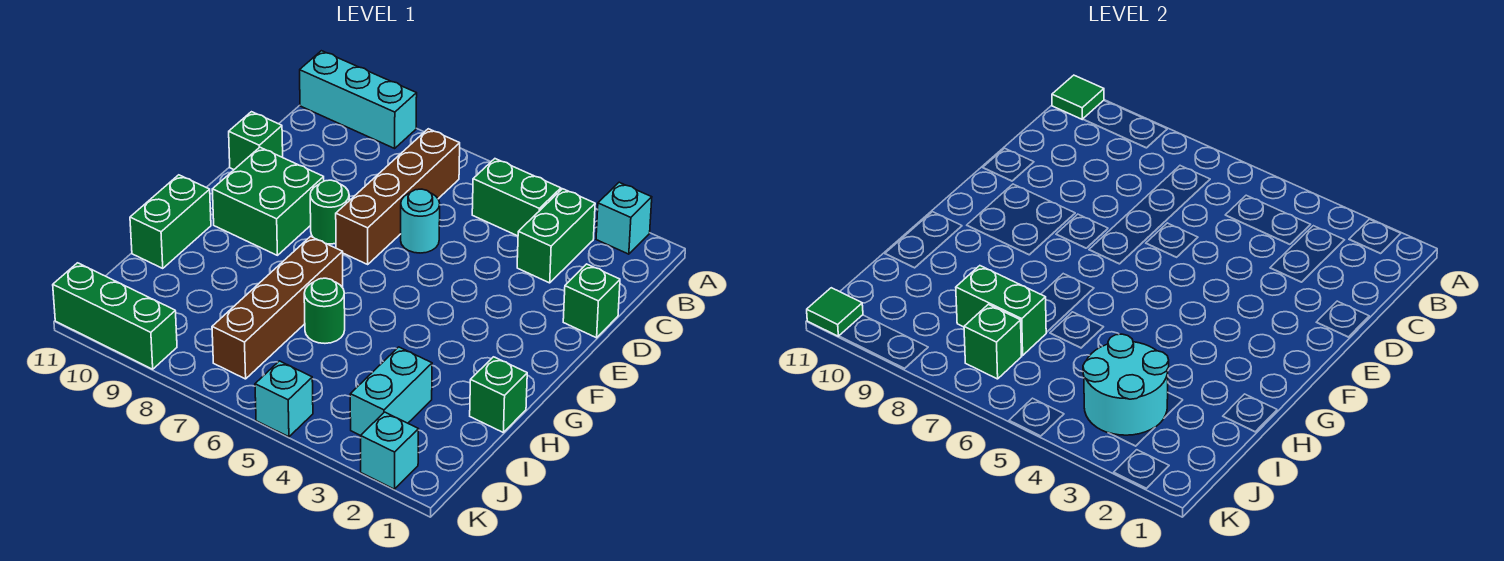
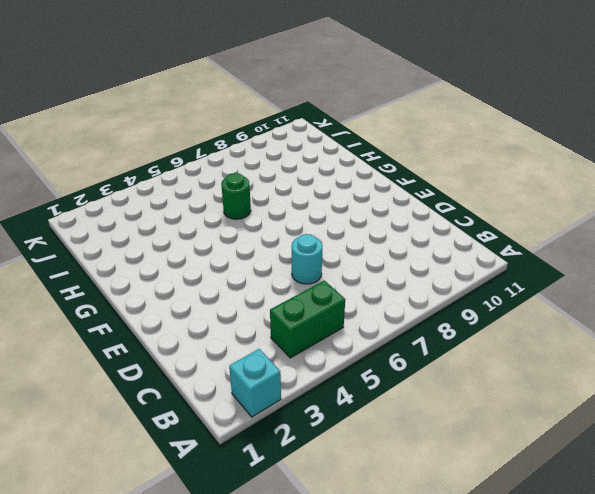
none -> cyan 1x3 brick [300,51,417,148]
none -> green 1x2 brick [517,189,595,283]
none -> brown 1x4 brick [336,129,460,264]

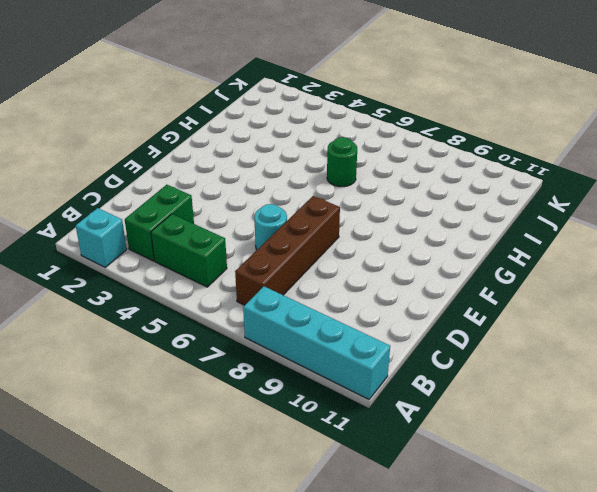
cyan 1x4 brick [243,286,390,399] -> cyan 1x3 brick [300,51,417,148]
none -> green 1x1 brick [563,264,620,338]
none -> green 1x1 brick [229,112,283,170]
none -> green 1x1 round brick [310,180,349,244]

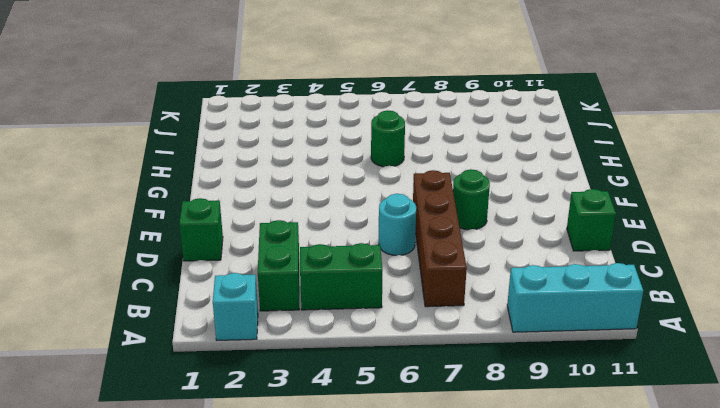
none -> green 2x2 brick [212,147,324,255]
none -> brown 1x4 brick [212,237,343,379]
none -> green 1x2 brick [130,175,211,269]

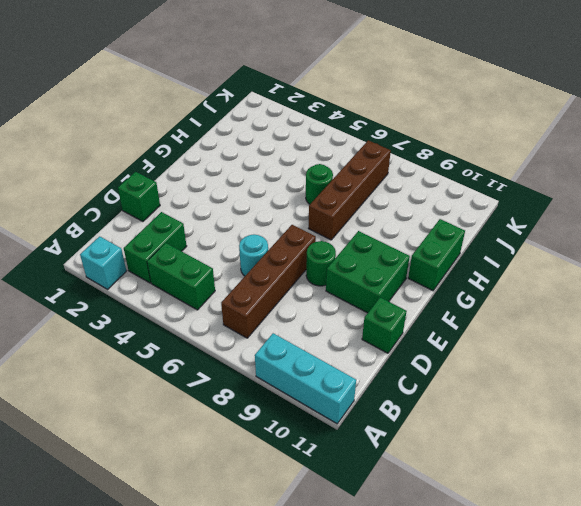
none -> green 1x1 brick [470,357,527,432]
none -> cyan 1x2 brick [350,347,432,436]
none -> cyan 1x1 brick [361,412,419,489]

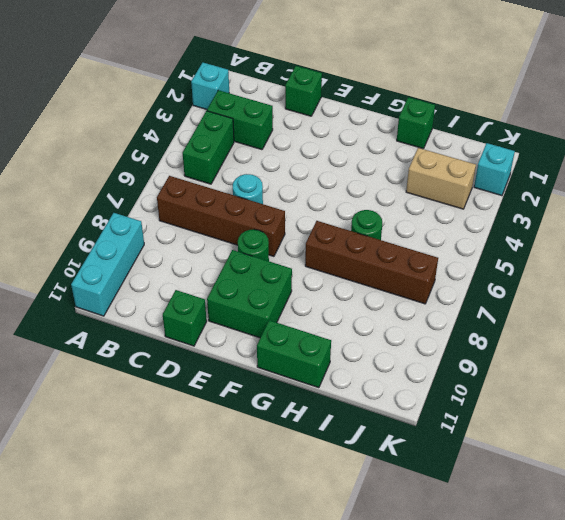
tan 1x2 brick [406,148,476,209] -> cyan 1x2 brick [350,347,432,436]
none -> cyan 1x1 brick [255,361,313,437]
none -> green 1x3 brick [53,263,177,369]
none -> green 1x1 tile [1052,75,1104,119]

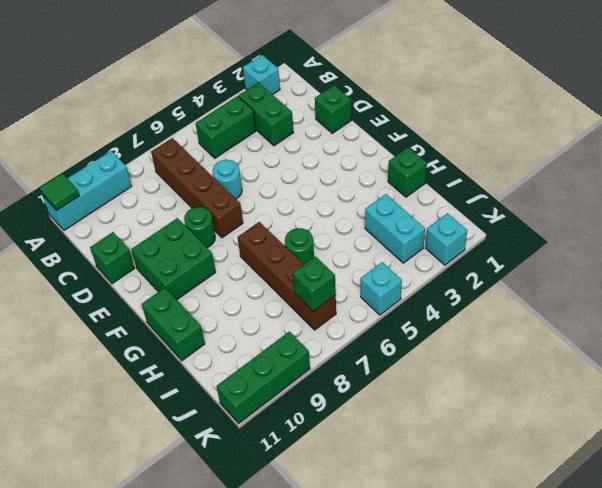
none -> cyan 2x2 round brick [1083,334,1169,435]
none -> green 1x2 brick [956,266,1046,355]
none -> green 1x1 tile [807,288,863,336]

